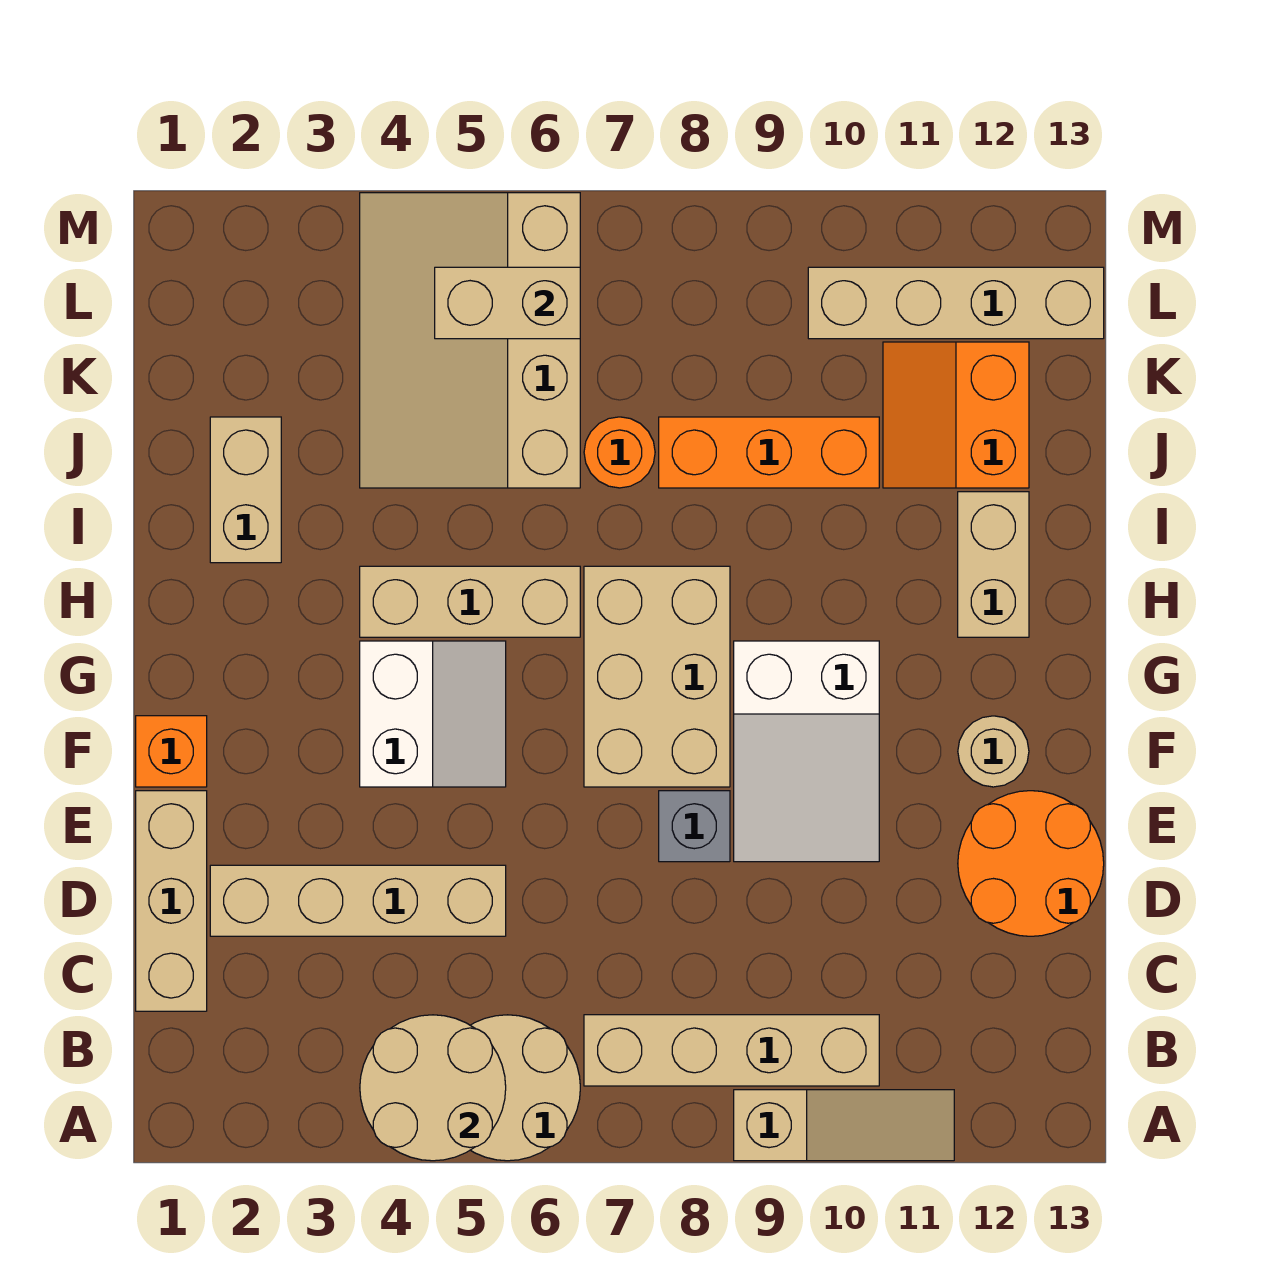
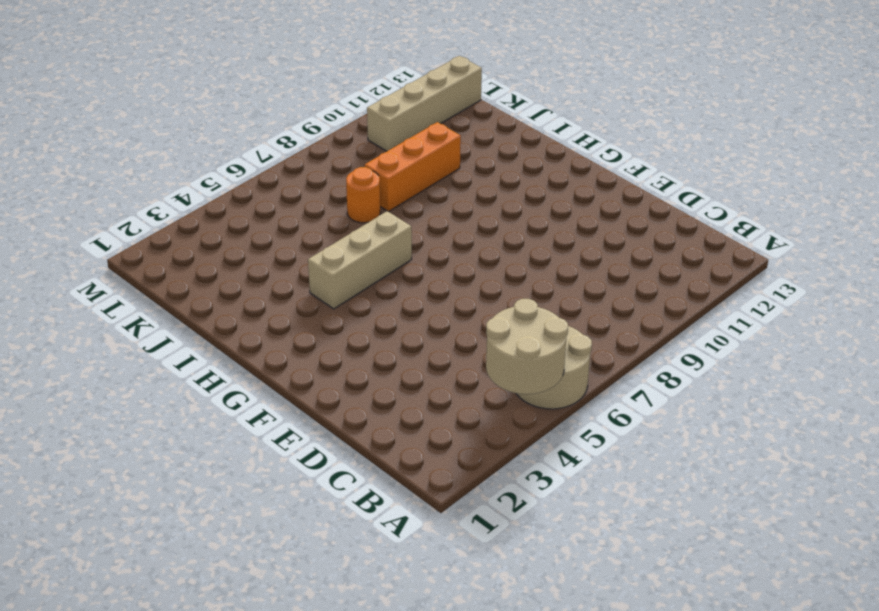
none -> tan 1x3 slope [734,1090,954,1161]
none -> tan 1x4 brick [584,1015,879,1086]
none -> tan 1x3 brick [136,791,207,1011]

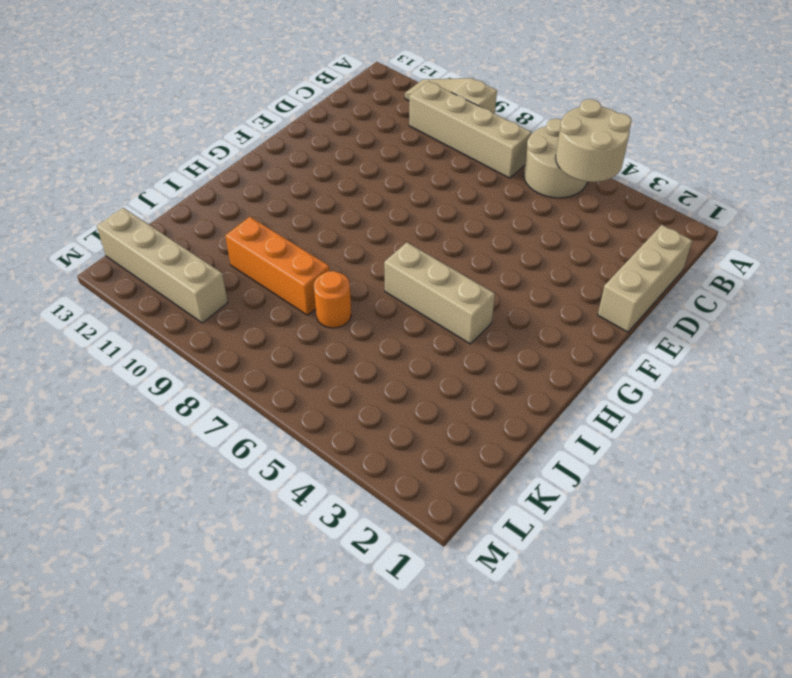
none -> tan 1x4 brick [210,865,506,936]
none -> orange 2x2 round brick [958,791,1104,936]
none -> grey 1x1 brick [659,791,730,862]

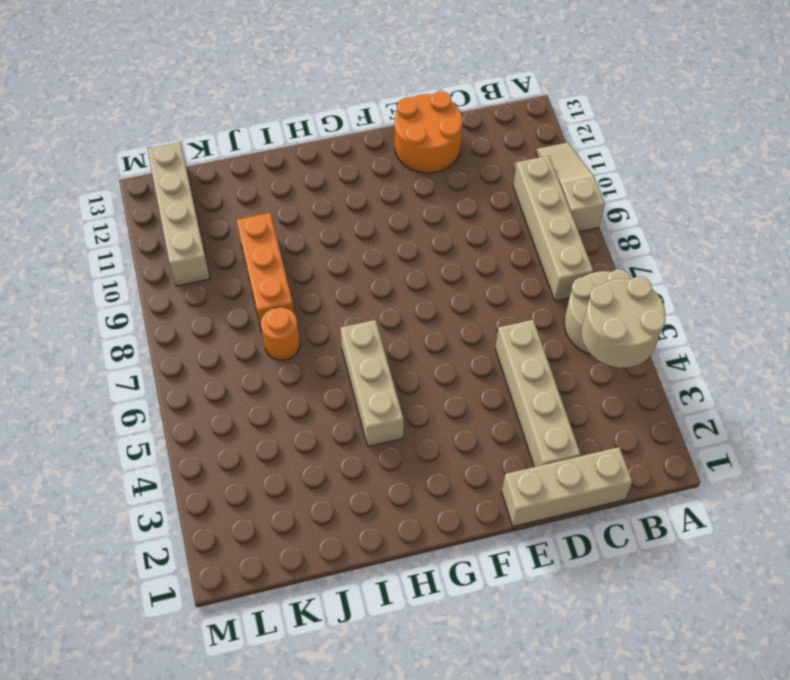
none -> grey 1x1 brick [659,791,730,862]
none -> white 2x3 slope [734,641,879,862]
none -> orange 1x1 brick [136,716,207,787]

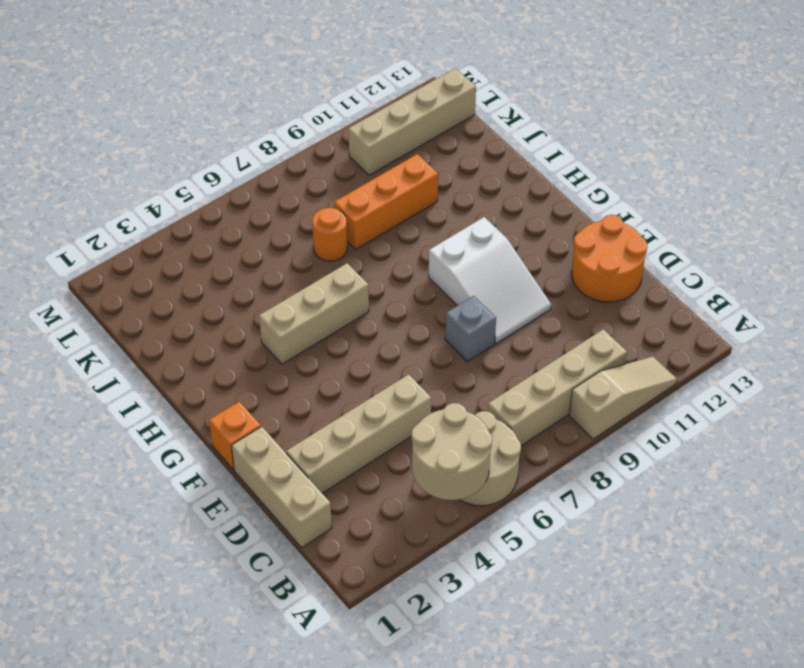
none -> white 2x2 slope [360,641,506,787]
none -> tan 2x3 brick [584,566,730,787]
none -> tan 1x1 round brick [958,716,1029,787]

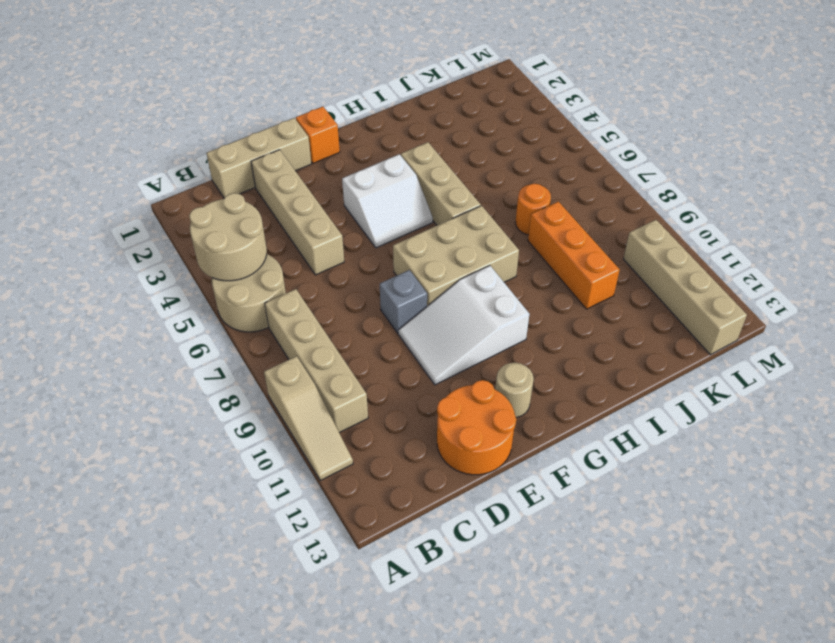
none -> tan 1x2 brick [958,492,1029,637]
none -> tan 1x2 brick [210,417,281,563]
none -> tan 3x4 slope [360,193,580,488]

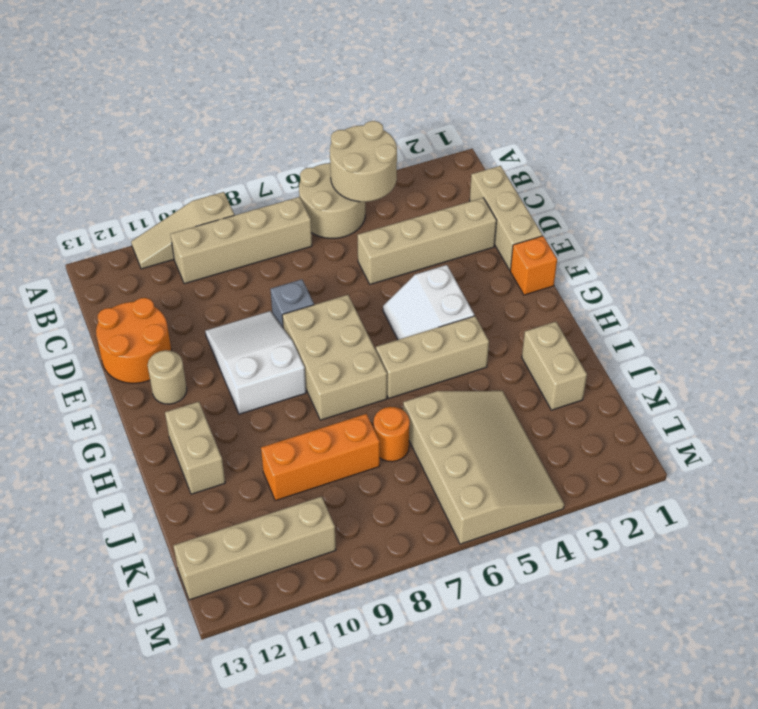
none -> orange 2x2 slope [883,342,1029,488]
none -> tan 1x2 brick [435,267,580,339]

